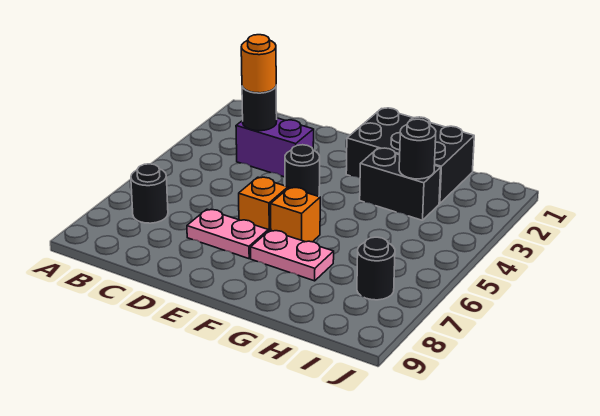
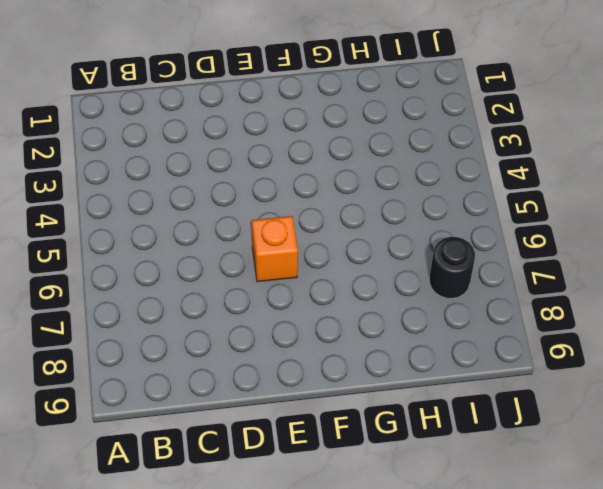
none -> black 1x1 round brick [131,164,168,223]
none -> purple 1x2 brick [236,118,314,177]
none -> pink 1x2 plate [187,209,268,259]

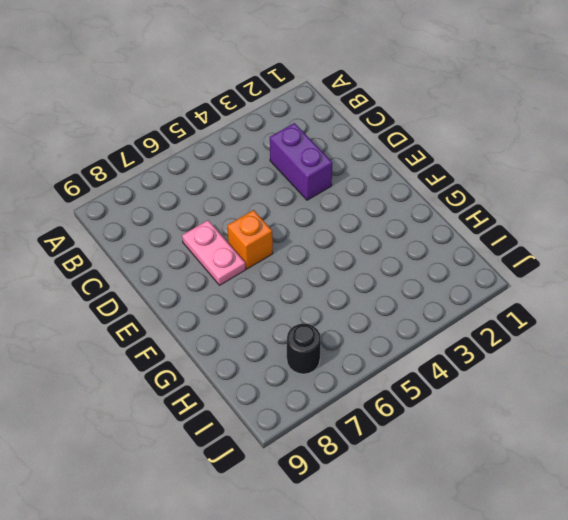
none -> black 1x1 round brick [131,164,168,223]
none -> black 1x1 round brick [285,145,320,197]
none -> black 2x3 brick [346,108,474,204]

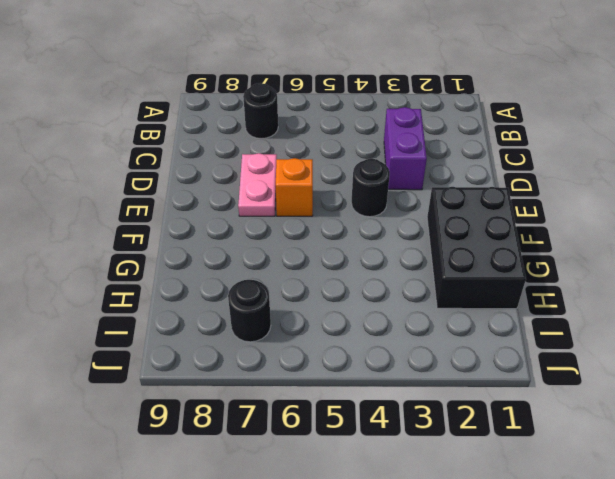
none -> orange 1x1 brick [271,187,320,242]
none -> pink 1x2 plate [251,230,334,281]
none -> black 1x2 brick [360,148,441,220]

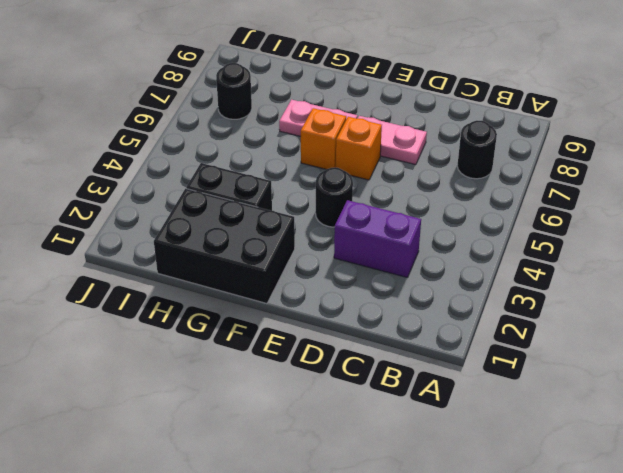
none -> black 1x1 round brick [242,87,277,131]
none -> black 1x1 round brick [399,119,436,179]
none -> orange 1x1 round brick [241,35,276,93]

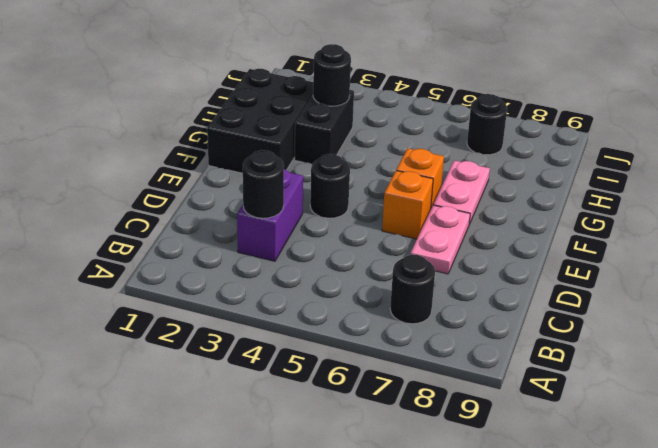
none -> orange 1x1 round brick [241,35,276,93]

